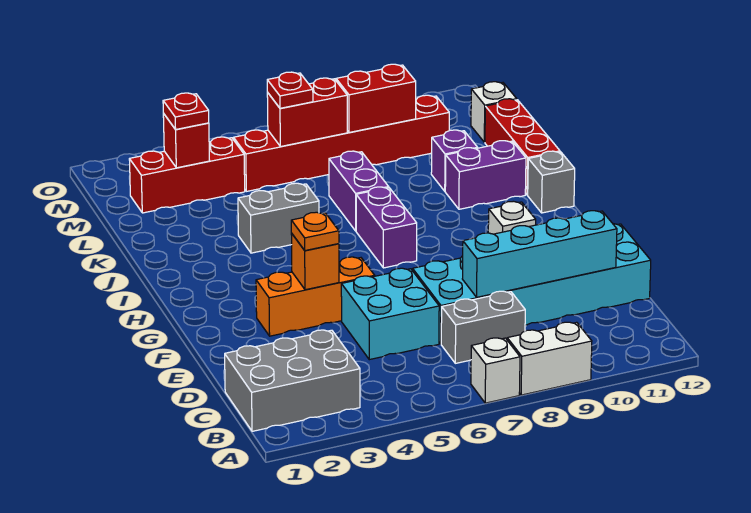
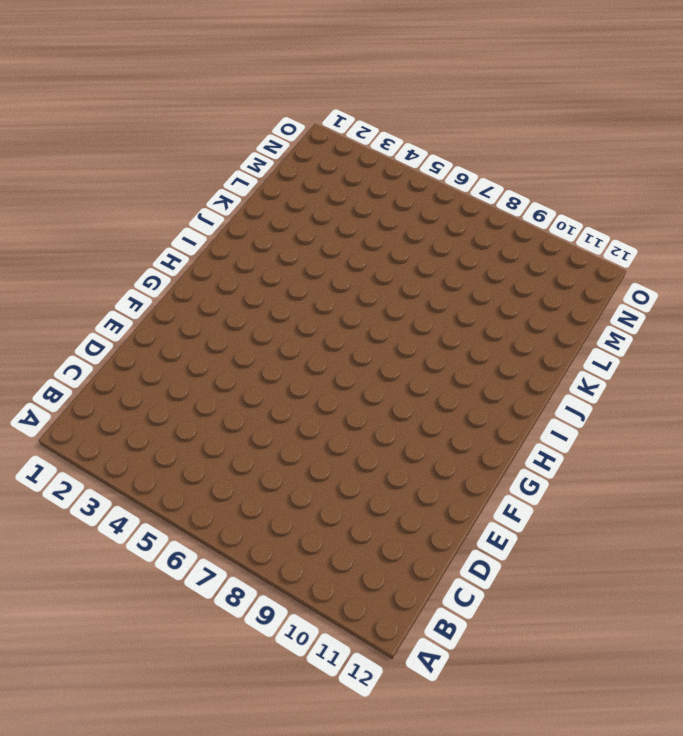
none -> white 1x1 brick [471,338,520,403]
none -> white 1x2 brick [507,322,592,395]
none -> grey 2x3 brick [225,330,360,431]

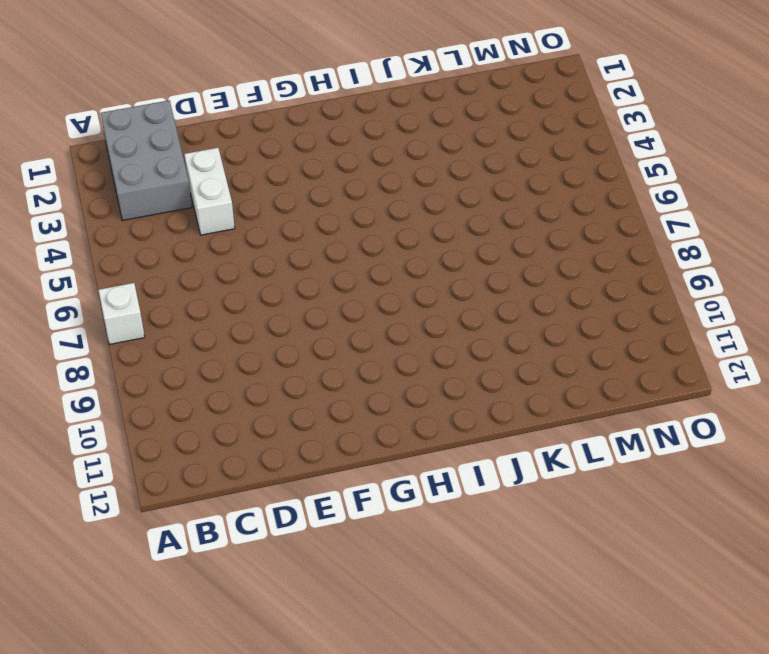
white 1x2 brick [184,148,235,235] -> white 1x2 brick moved to [507,322,592,395]
none -> grey 1x2 brick [441,291,525,363]
none -> cyan 2x2 brick [341,268,439,360]
none -> cyan 2x6 brick [413,224,651,344]

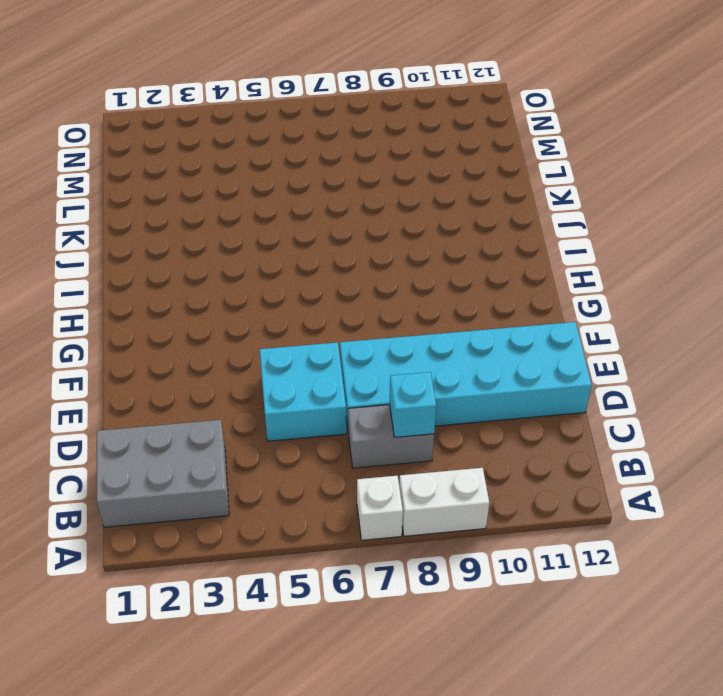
cyan 1x1 brick [390,372,436,437] -> none
none -> orange 1x3 brick [256,257,375,336]
none -> white 1x1 brick [488,201,536,234]
none -> purple 1x2 brick [356,187,417,268]

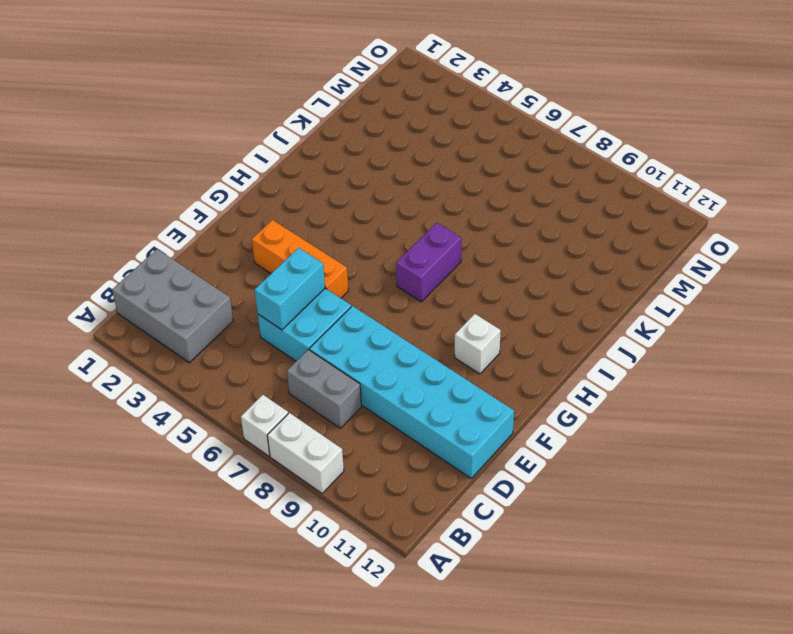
cyan 1x2 brick [255,248,325,330] -> none
none -> grey 1x1 brick [528,151,575,213]
none -> grey 1x2 brick [238,183,319,253]
none -> purple 1x2 brick [329,151,389,231]

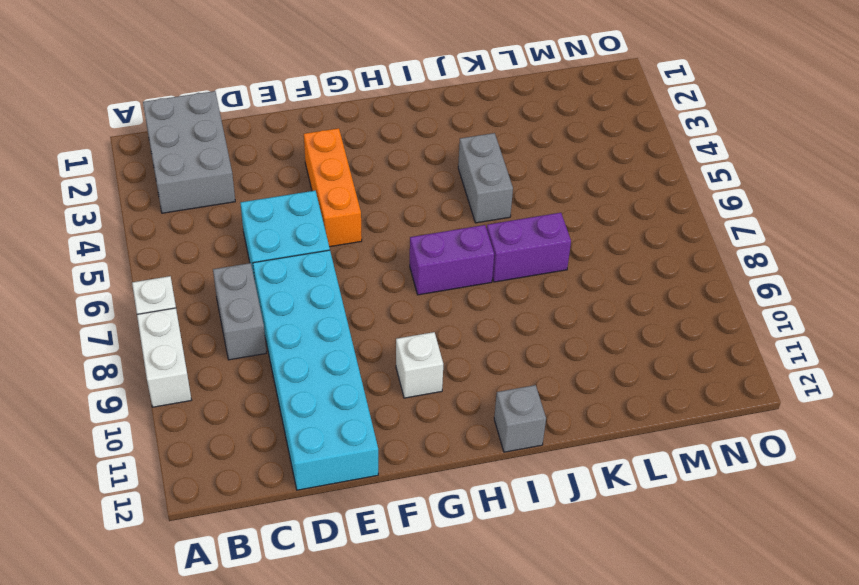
none -> purple 1x2 brick [445,141,526,209]
none -> red 1x3 brick [485,99,560,195]
none -> purple 1x1 brick [431,130,478,191]

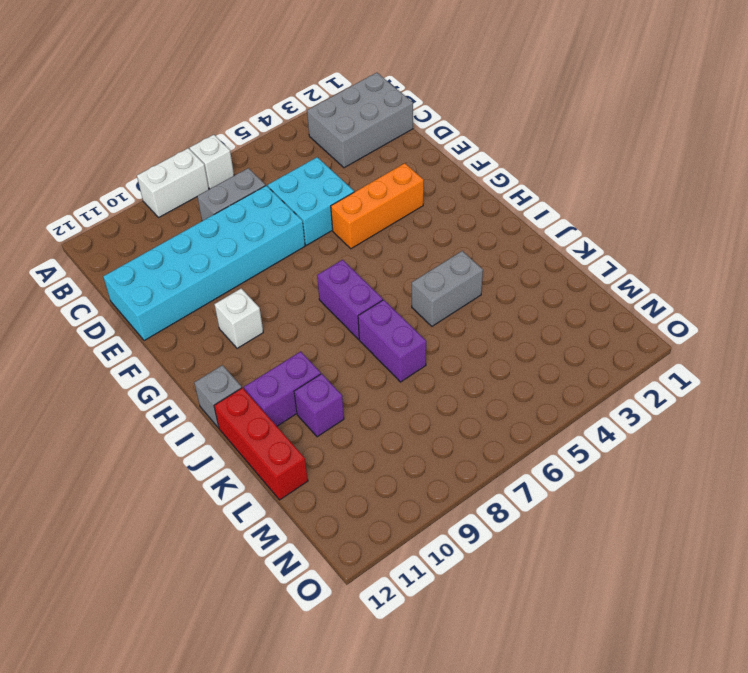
none -> red 1x3 brick [129,137,245,213]
none -> red 1x6 brick [234,95,449,191]
none -> white 1x1 brick [471,82,517,142]

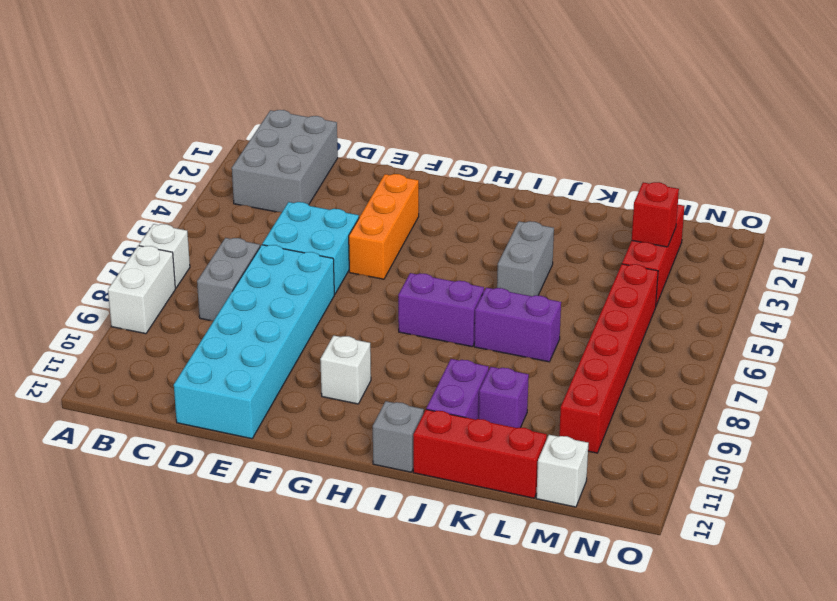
none -> cyan 1x4 brick [462,211,617,297]
none -> orange 1x1 brick [291,233,339,290]
none -> red 1x2 brick [267,78,347,147]

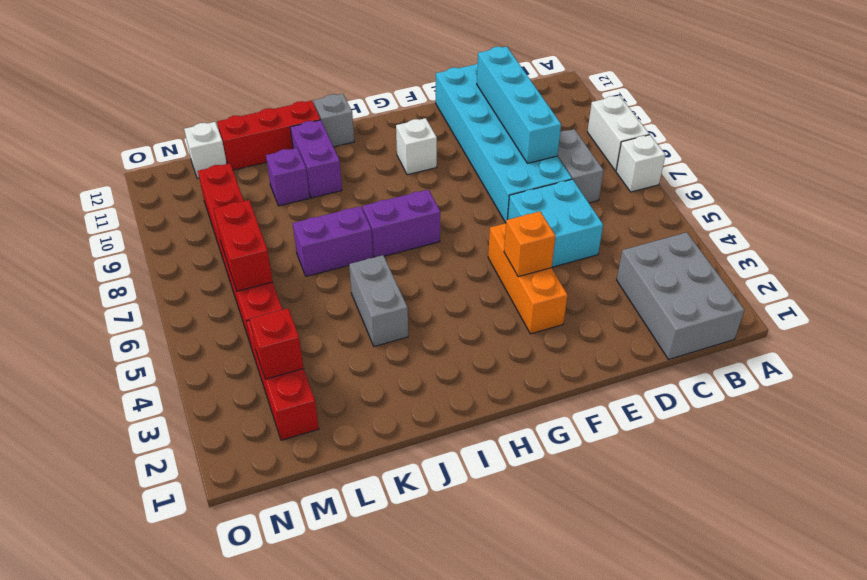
none -> red 1x2 brick [336,64,416,132]
none -> orange 1x1 plate [291,212,339,251]
none -> red 1x1 plate [163,93,209,129]

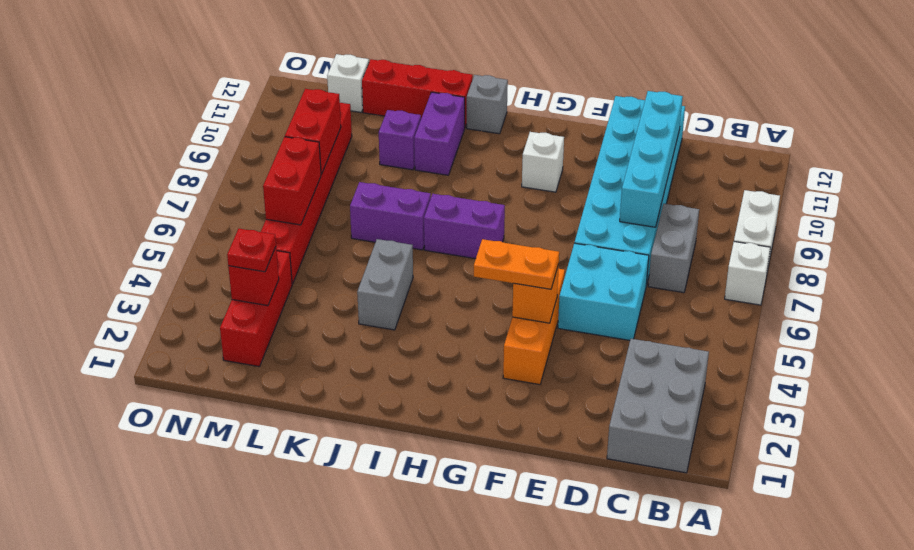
orange 1x2 plate [474,239,559,289] -> orange 1x1 plate [291,212,339,251]
none -> red 1x1 plate [267,72,313,108]

